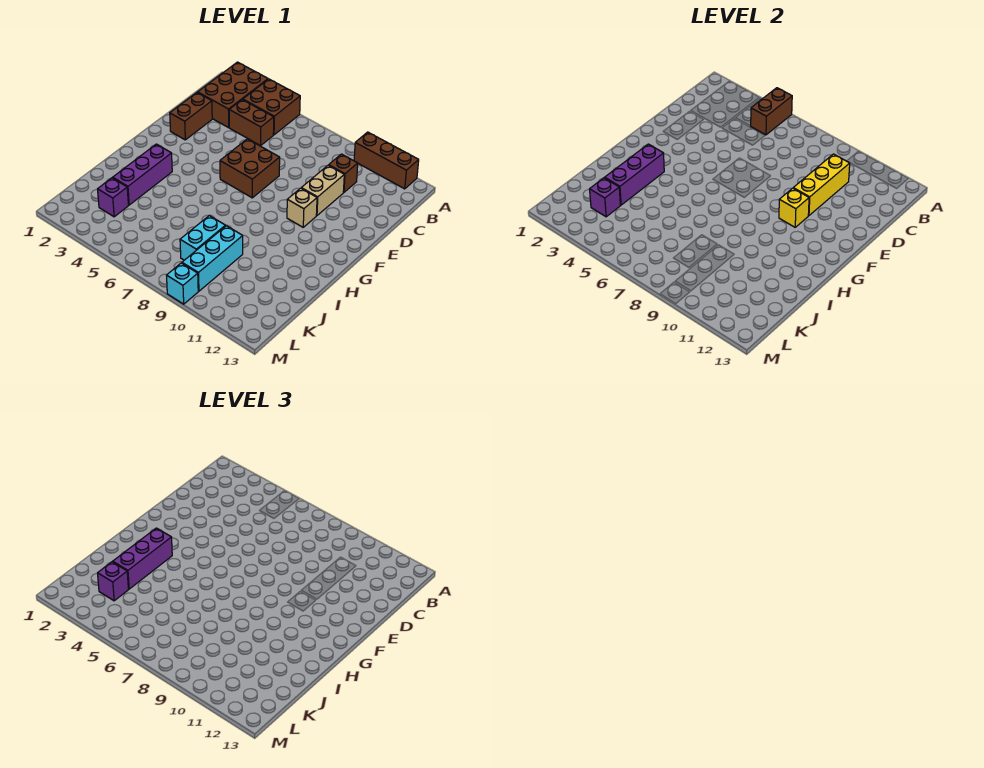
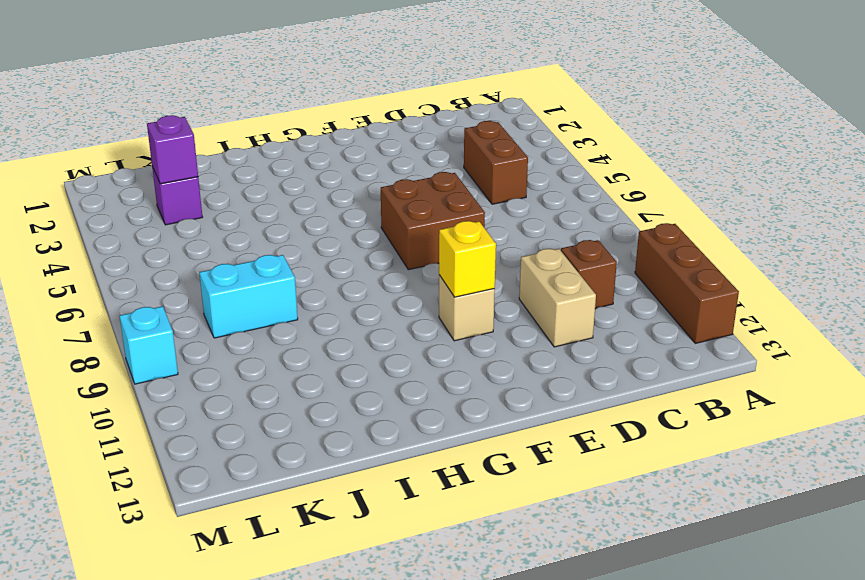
tan 1x2 brick [519,249,596,347] -> tan 1x2 brick turned to [301,165,344,216]
none -> brown 2x3 brick [198,62,268,128]
none -> brown 2x2 brick [243,79,300,135]
none -> brown 1x2 brick [170,93,212,140]

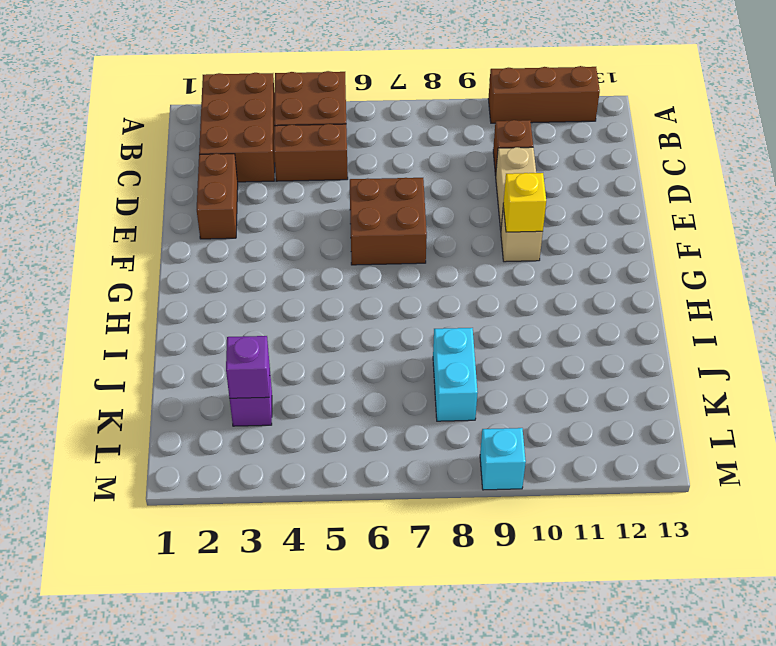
none -> purple 1x3 brick [113,144,172,205]
none -> cyan 1x3 brick [182,226,243,291]
none -> brown 1x2 brick [751,88,792,135]

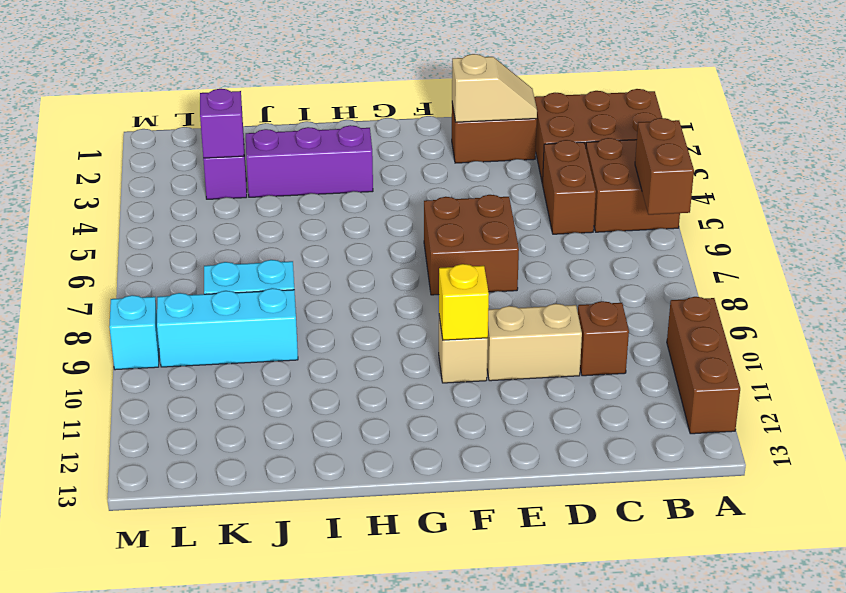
brown 1x2 brick [635,118,694,215] -> brown 1x2 brick turned to [751,88,792,135]
tan 1x2 slope [452,54,537,122] -> none
none -> yellow 1x3 brick [793,154,850,216]
none -> purple 1x3 brick [605,144,664,205]
none -> purple 1x3 brick [113,528,172,589]

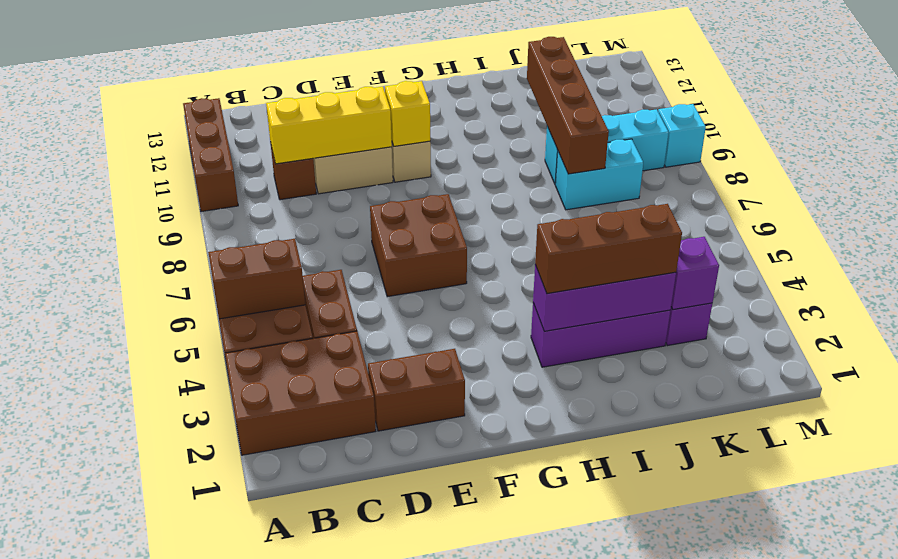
brown 1x3 brick [535,204,682,294] -> purple 1x3 brick [113,528,172,589]
brown 1x4 brick [527,37,609,174] -> none
none -> purple 1x1 brick [98,562,128,601]

